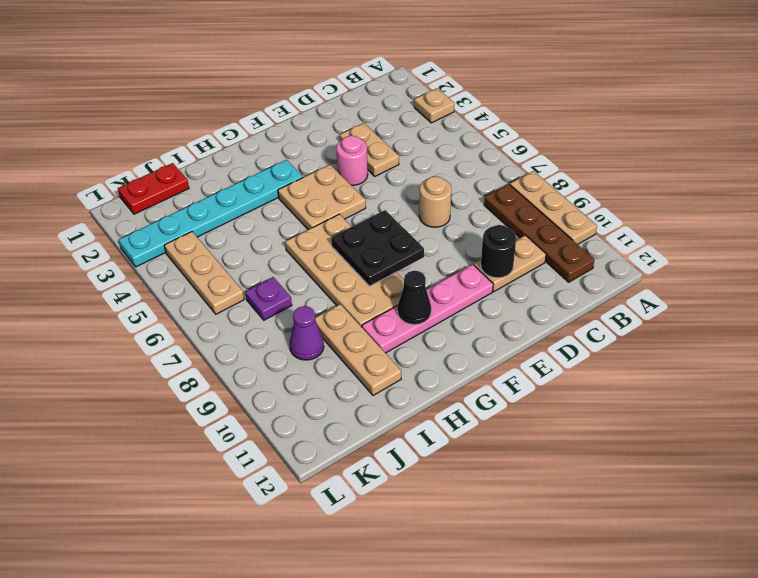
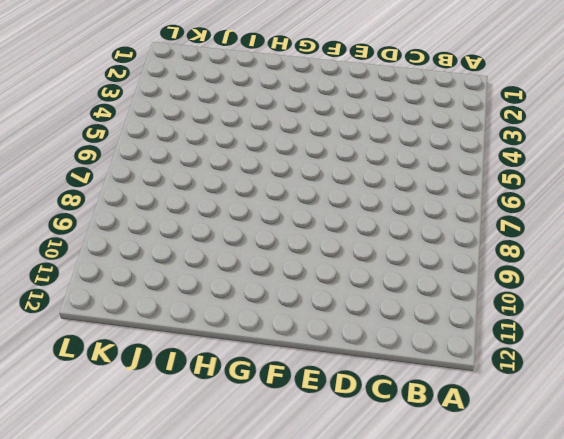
none -> tan 1x1 plate [414,88,455,123]
none -> tan 1x3 plate [510,171,597,244]
none -> brown 1x4 plate [484,184,594,282]

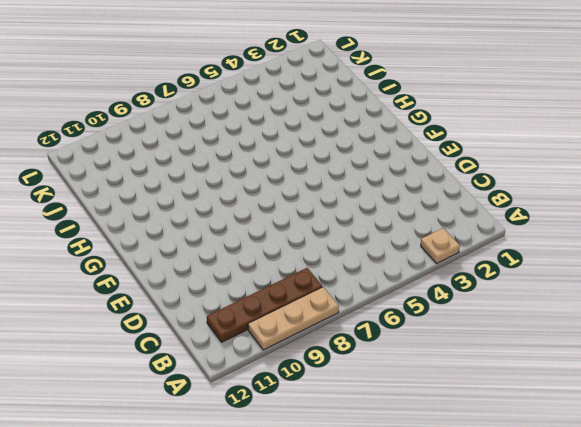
none -> tan 1x2 plate [474,235,546,292]
none -> tan 1x2 plate [340,123,399,176]
none -> tan 1x1 round brick [419,176,451,227]

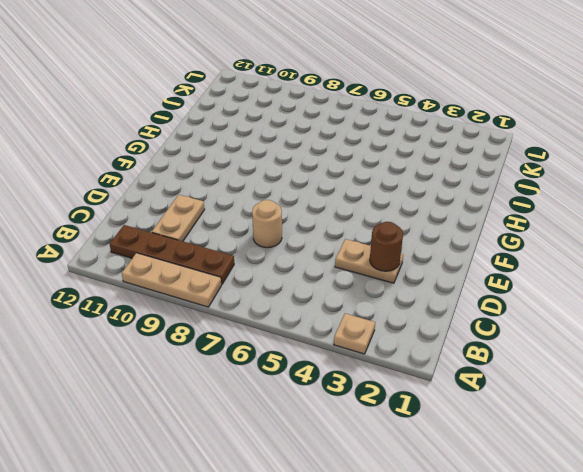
brown 1x1 round brick [370,222,403,271] -> none
none -> pink 1x1 round brick [336,136,368,185]
none -> pink 1x4 plate [362,264,493,353]
none -> tan 2x2 plate [278,165,366,230]

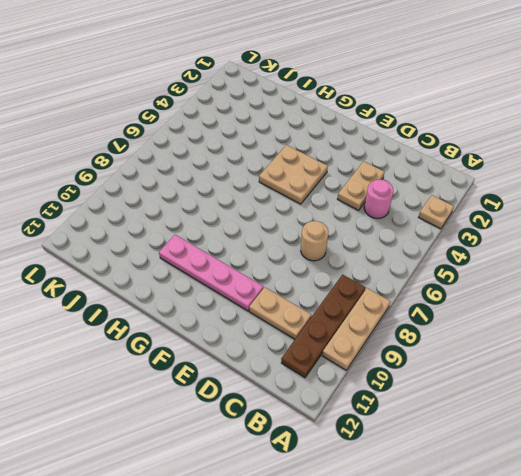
pink 1x1 round brick [364,180,393,219] -> pink 1x1 round brick moved to [336,136,368,185]
none -> cyan 1x6 plate [119,160,303,267]
none -> tan 2x4 plate [285,214,404,327]
none -> tan 1x3 plate [315,304,401,395]

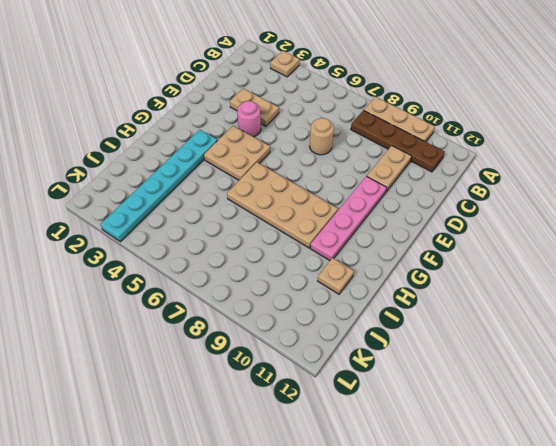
tan 1x1 plate [318,258,354,294] -> tan 1x3 plate [315,304,401,395]
none -> red 1x2 plate [118,163,189,214]
none -> purple 1x1 plate [245,277,292,320]
none -> purple 1x1 cone [290,306,324,360]

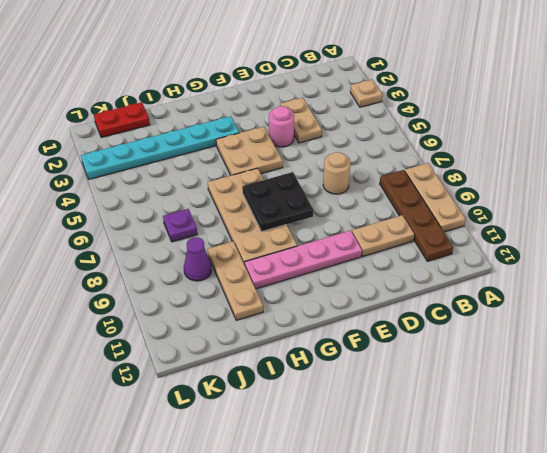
none -> tan 1x3 plate [164,232,244,314]
none -> black 1x1 round brick [481,225,516,278]
none -> black 1x1 cone [397,271,431,325]

